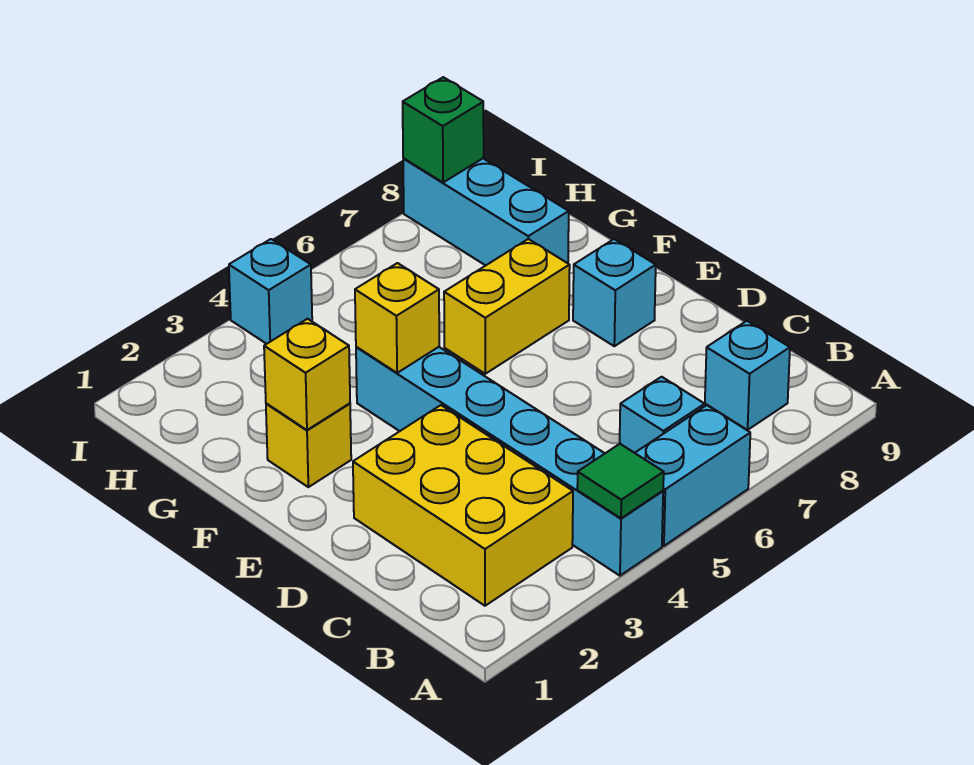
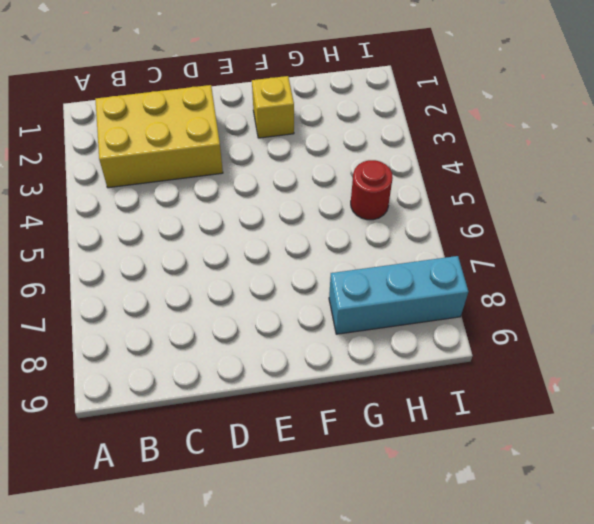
red 1x1 round brick [351,160,393,220] -> none
none -> cyan 1x6 brick [356,347,663,576]
none -> cyan 1x2 brick [635,405,750,546]
none -> cyan 1x1 brick [620,377,705,453]

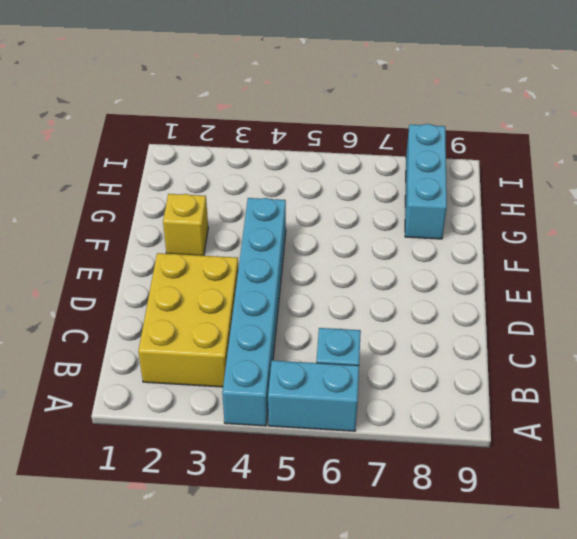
none -> cyan 1x1 brick [705,321,790,430]
none -> cyan 1x1 brick [573,239,656,346]
none -> yellow 1x2 brick [444,239,570,374]

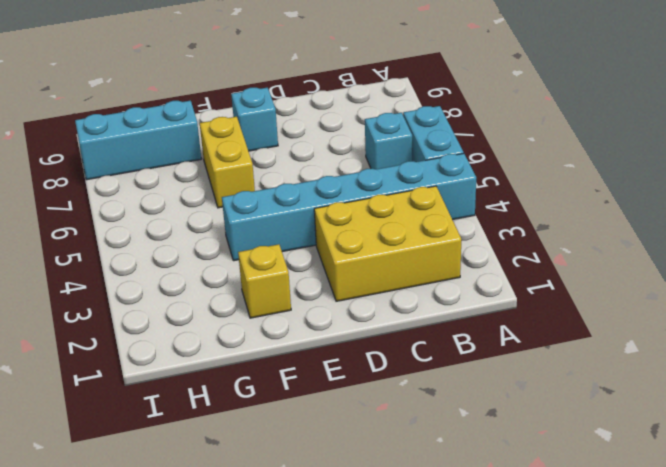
none -> cyan 1x1 brick [705,321,790,430]
none -> cyan 1x1 brick [229,239,312,344]
none -> green 1x1 tile [577,444,664,518]

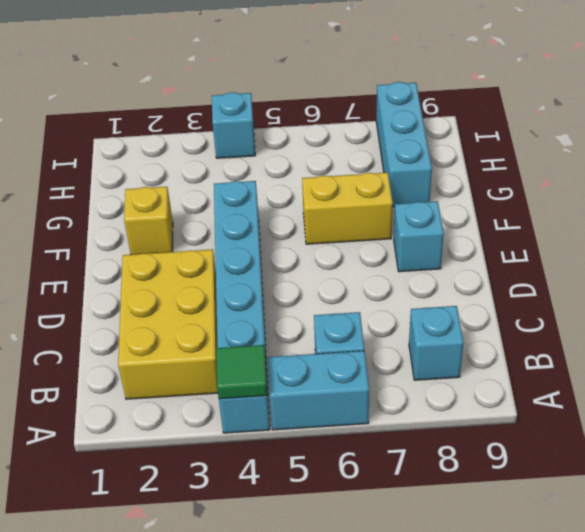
none -> yellow 1x1 brick [264,319,350,430]
none -> yellow 1x1 brick [355,263,439,373]
none -> green 1x1 brick [403,77,484,183]

